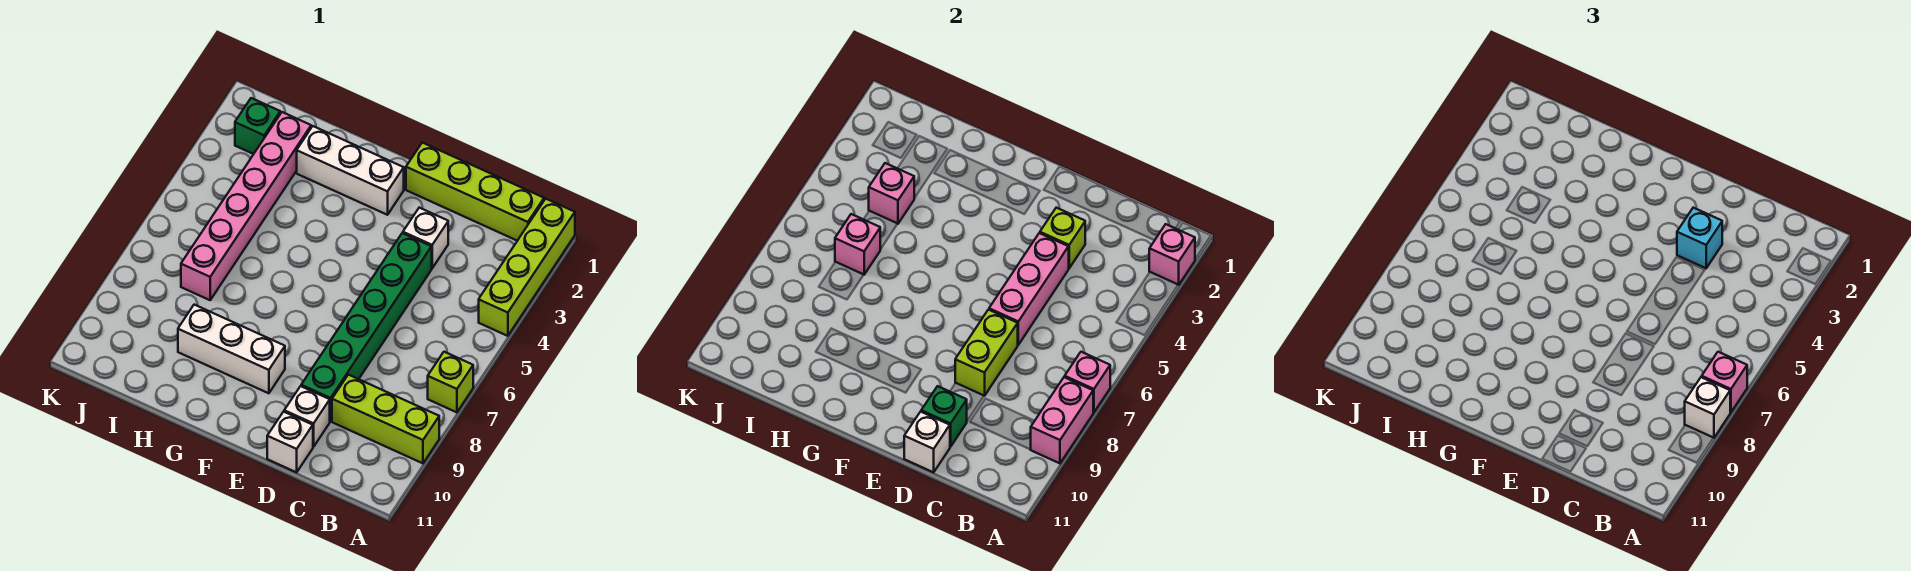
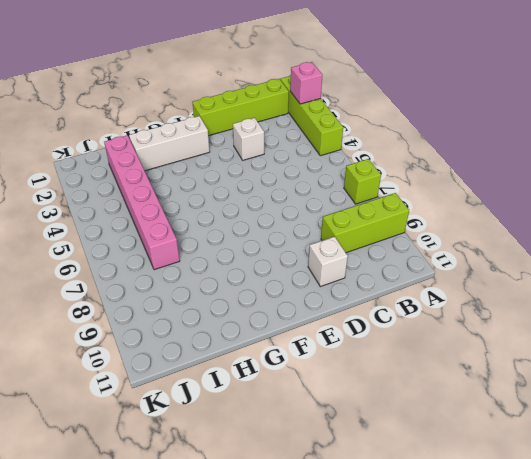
none -> green 1x6 brick [301,233,432,421]
none -> white 1x1 brick [267,412,313,472]
none -> white 1x3 brick [178,305,285,393]

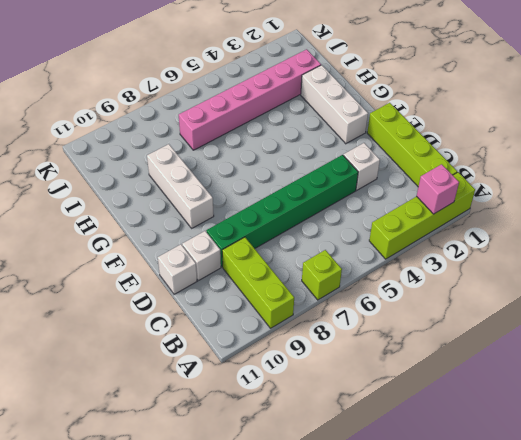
none -> green 1x1 brick [235,98,280,154]
none -> pink 1x1 brick [1065,352,1110,412]
none -> pink 1x2 brick [1030,377,1093,463]

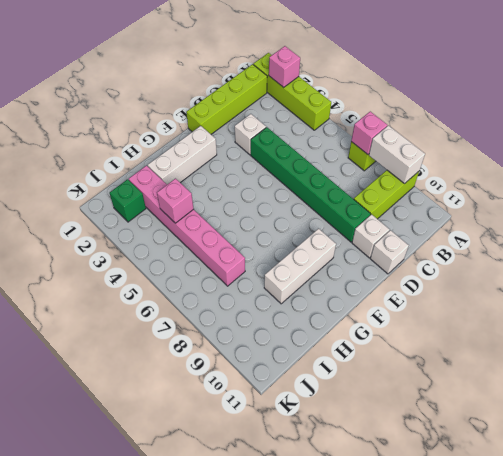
white 1x2 brick [369,126,425,184] -> pink 1x2 brick [1030,377,1093,463]
none -> lime 1x1 brick [1040,208,1085,268]
none -> pink 1x3 brick [989,233,1069,345]
none -> lime 1x2 brick [955,310,1018,396]

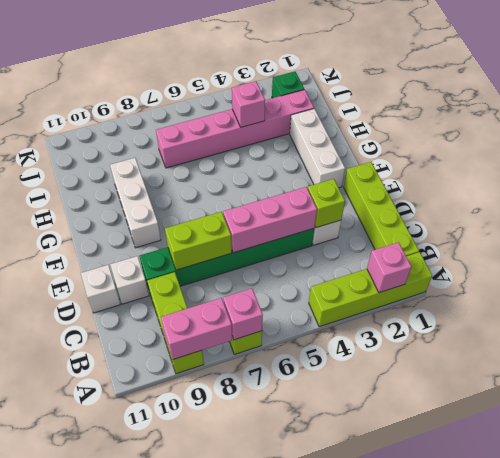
none -> green 1x1 brick [921,386,967,447]
none -> white 1x1 brick [904,412,950,472]
none -> pink 1x1 brick [835,214,880,274]

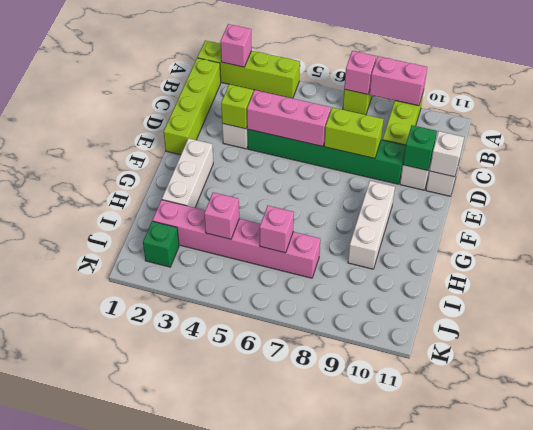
none -> pink 1x1 brick [1702,352,1747,412]
none -> white 1x1 brick [1685,377,1730,438]
none -> cyan 1x1 brick [1677,208,1722,268]

